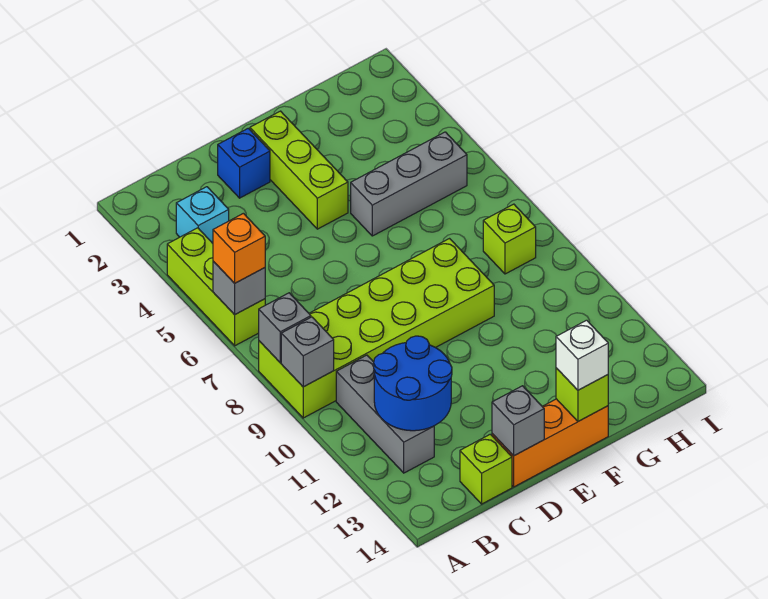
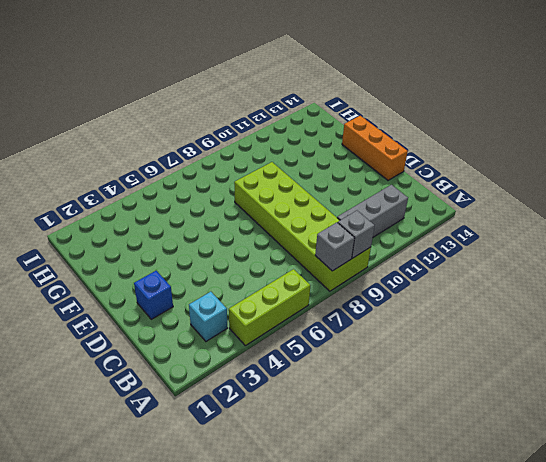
none -> lime 1x1 brick [460,434,512,504]
none -> lime 1x3 brick [250,111,348,229]
none -> grey 1x3 brick [351,132,467,236]

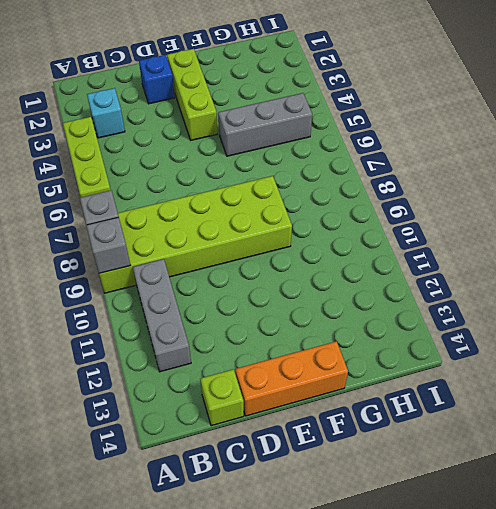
none -> lime 1x1 brick [483,204,536,274]
none -> grey 1x1 brick [213,261,265,315]
none -> blue 2x2 round brick [374,336,452,431]

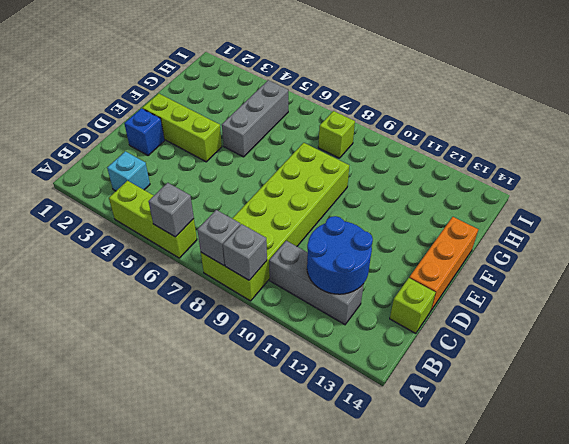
none -> grey 1x1 brick [492,386,544,456]
none -> lime 1x1 brick [556,368,608,421]
none -> orange 1x1 brick [213,213,265,283]

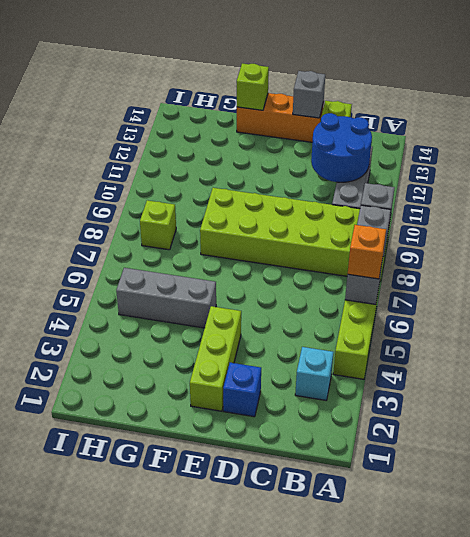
none -> white 1x1 brick [556,320,608,390]

